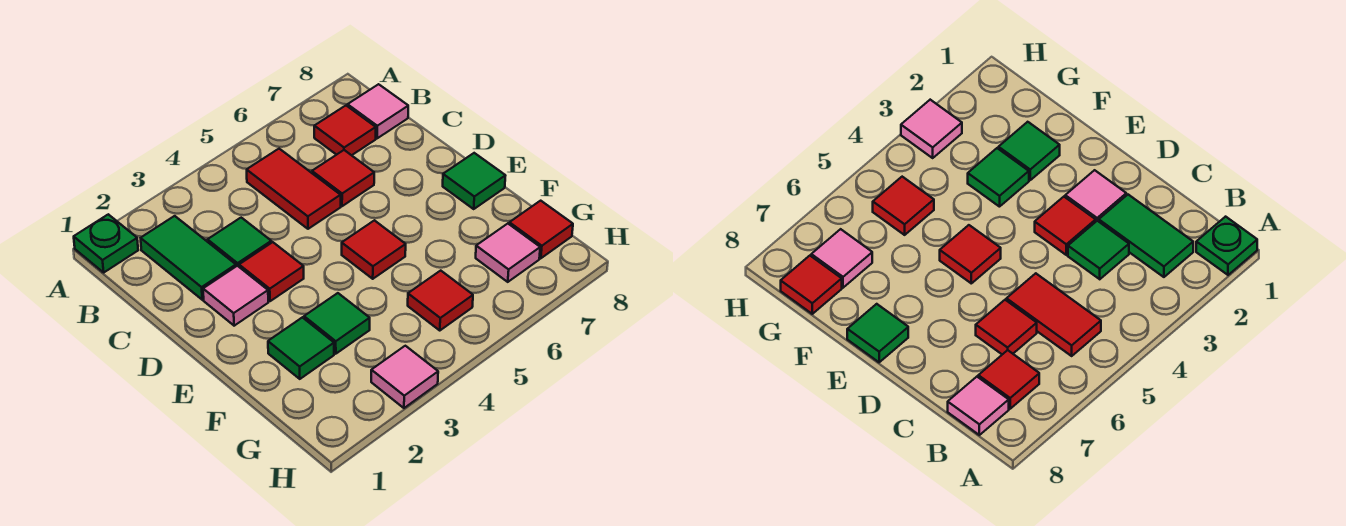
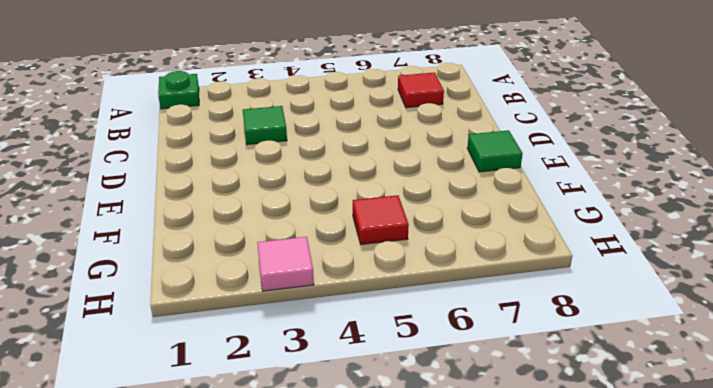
none -> green 1x2 tile [141,216,236,300]
none -> red 1x2 tile [247,149,341,229]
none -> pink 1x1 tile [348,84,408,138]

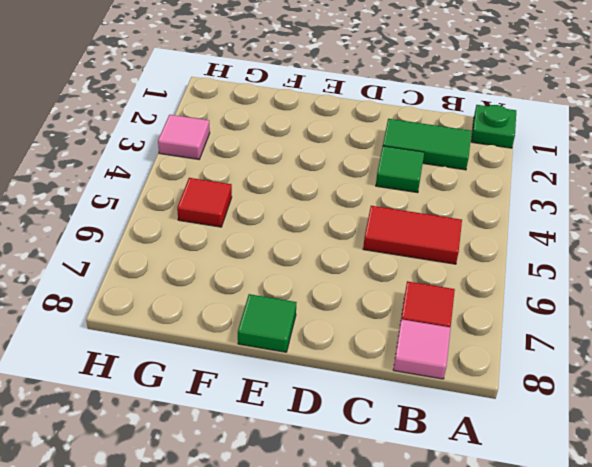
none -> red 1x1 tile [312,150,374,206]
none -> pink 1x1 tile [203,266,268,326]
none -> red 1x1 tile [239,242,304,301]

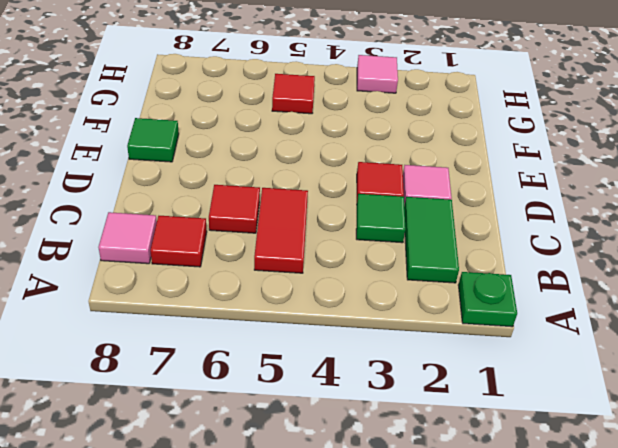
none -> red 1x1 tile [342,220,406,279]
none -> green 1x1 tile [268,317,334,379]
none -> green 1x1 tile [304,293,370,354]

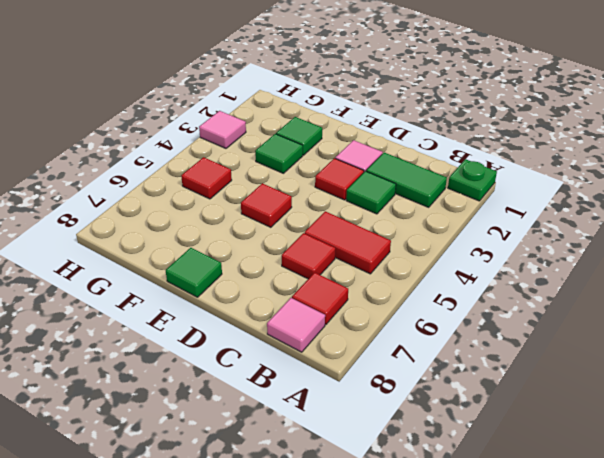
none -> pink 1x1 tile [476,224,540,282]
none -> red 1x1 tile [509,201,573,258]

